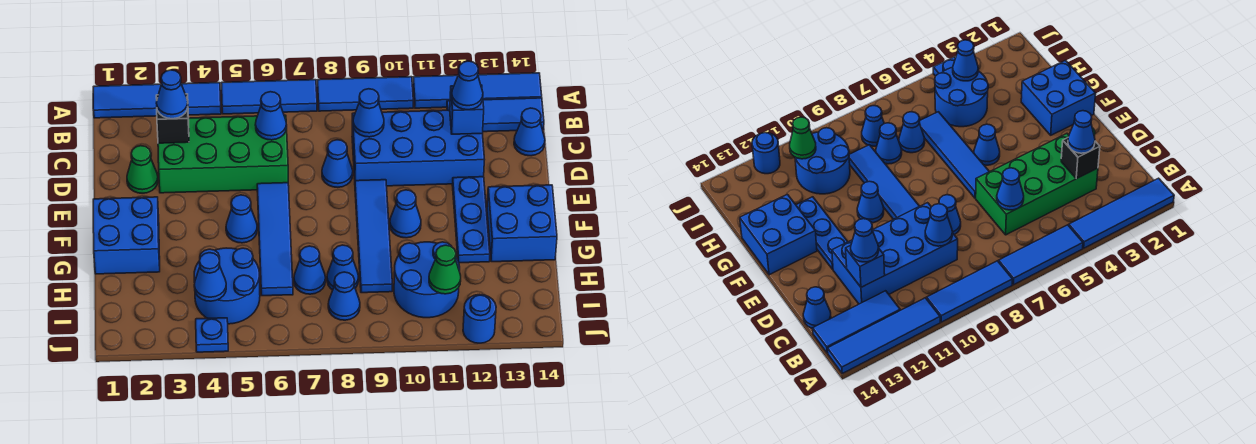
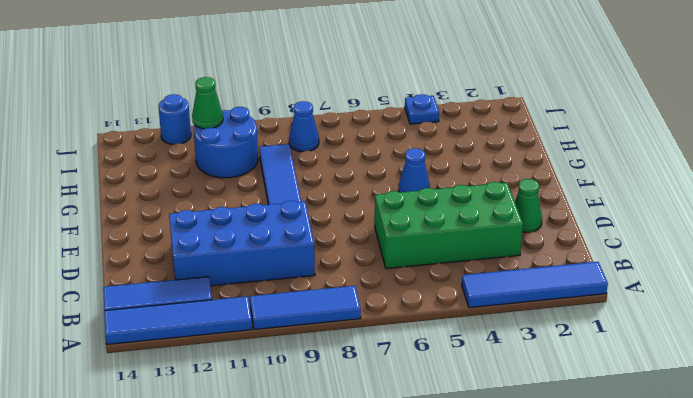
none -> blue 1x3 tile [221,80,317,114]
none -> blue 1x1 cone [514,108,545,156]
none -> blue 1x1 cone [322,140,353,187]
none -> blue 1x4 tile [257,183,293,296]

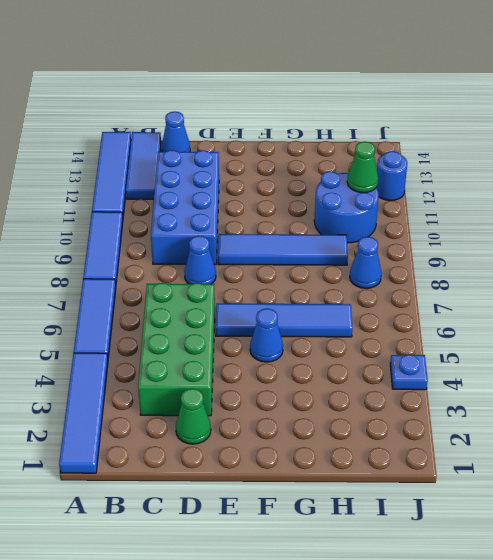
none -> blue 1x3 plate [452,177,490,263]
none -> blue 2x2 brick [93,197,160,274]
none -> blue 1x1 cone [390,190,421,238]
none -> blue 2x2 brick [487,185,557,262]

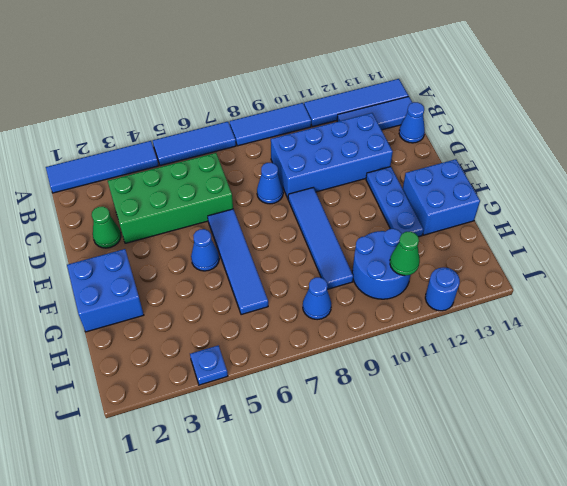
none -> blue 1x1 cone [390,190,421,238]
none -> blue 2x2 round brick [194,248,260,324]
none -> blue 1x1 cone [294,246,325,294]
none -> blue 1x1 cone [327,245,359,290]

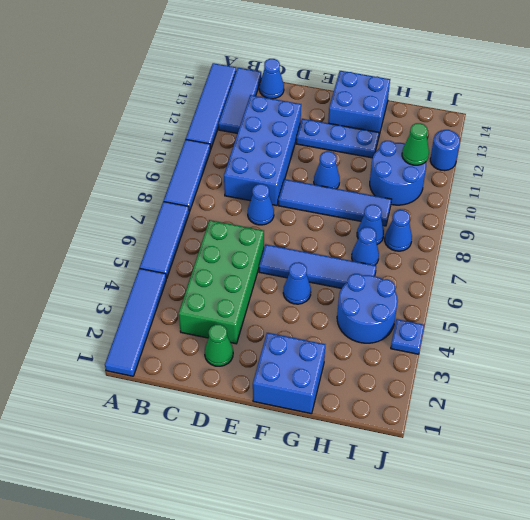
none -> black 1x1 brick [156,94,189,143]
none -> blue 1x1 cone [255,92,287,140]
none -> blue 1x1 cone [353,89,384,137]
none -> blue 1x1 brick [450,85,484,134]

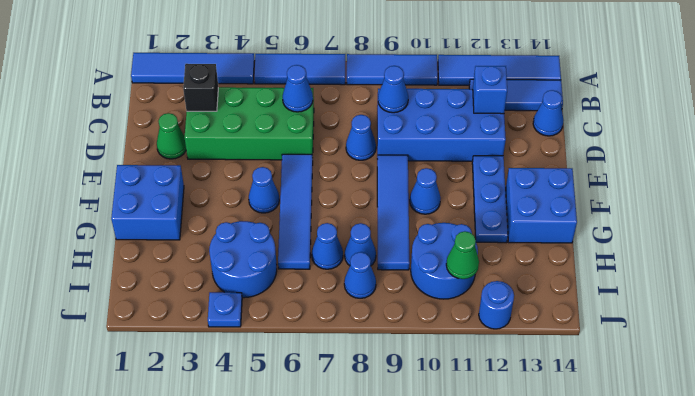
none -> blue 1x1 cone [194,253,226,301]
none -> blue 1x1 cone [157,70,188,119]
none -> blue 1x1 cone [452,61,483,110]

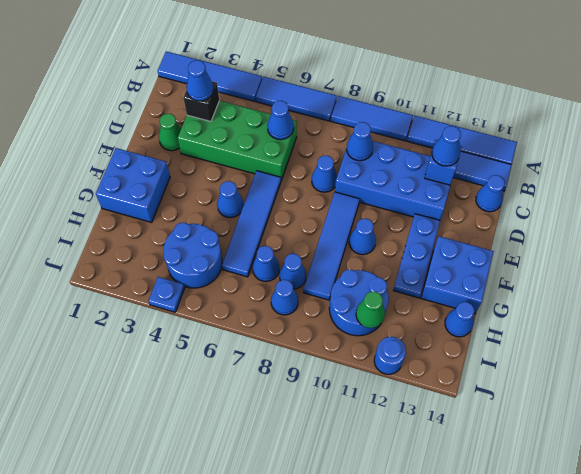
blue 1x1 cone [445,302,474,337] -> blue 1x1 cone moved to [194,253,226,301]

